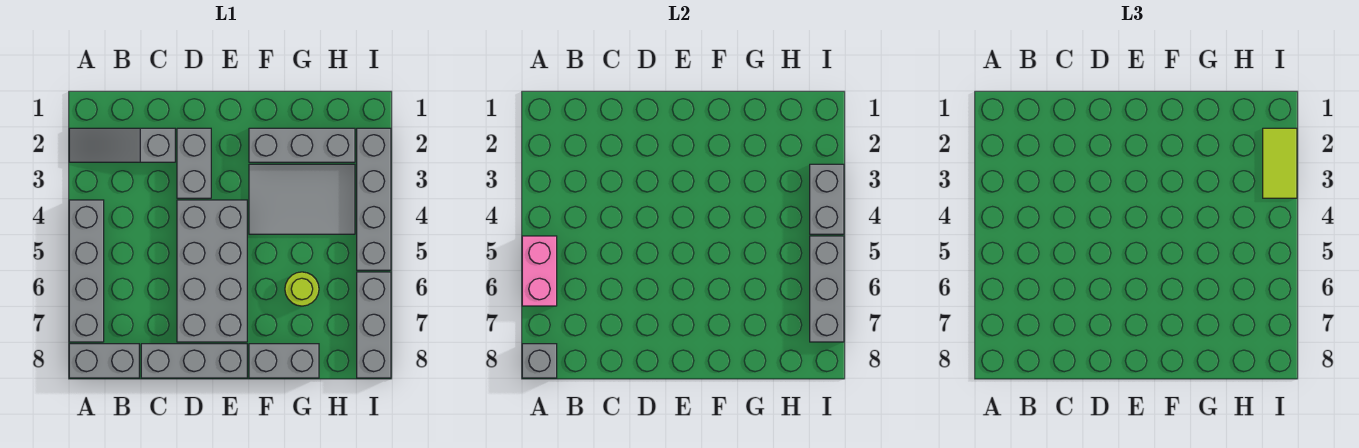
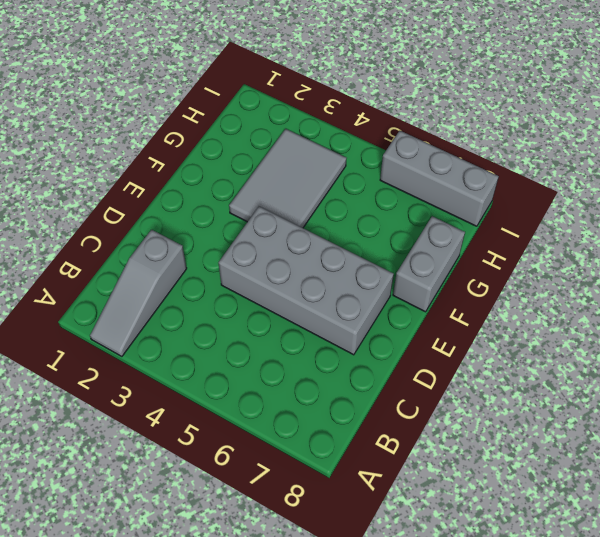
none -> grey 1x4 brick [69,200,104,342]
none -> grey 1x2 brick [69,344,139,378]
none -> grey 1x3 brick [141,344,247,378]

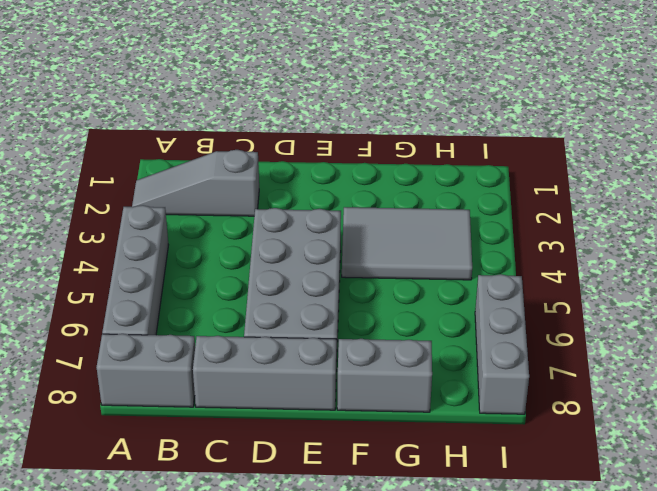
none -> grey 1x2 brick [177,128,211,198]
none -> grey 1x3 brick [249,128,355,162]
none -> lime 1x1 round brick [285,272,319,306]

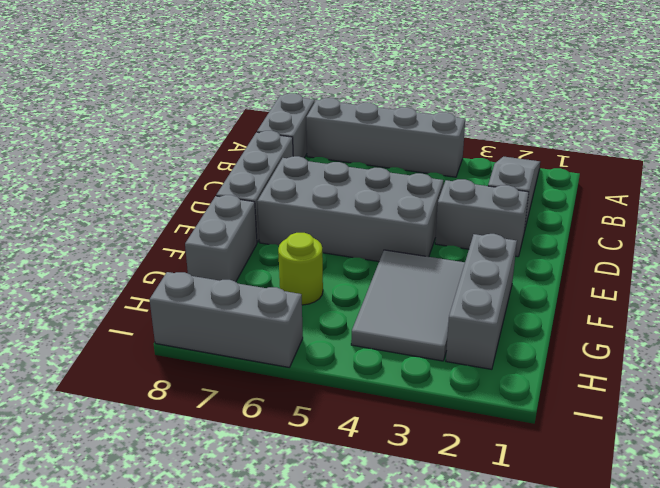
none -> grey 1x4 brick [357,128,391,270]
none -> pink 1x2 brick [522,236,557,306]
none -> grey 1x1 brick [522,344,557,378]

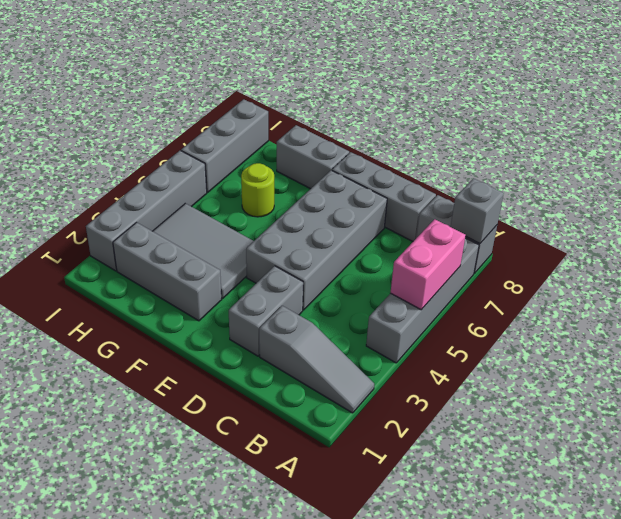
none -> grey 1x2 brick [810,164,844,234]
none -> grey 1x3 brick [810,236,844,342]
none -> lime 1x2 tile [1263,128,1297,198]

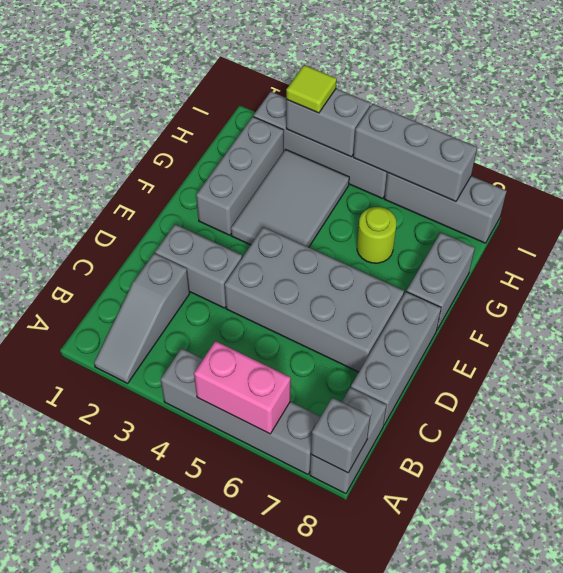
lime 1x1 tile [286,65,337,113] -> lime 1x2 tile [1263,128,1297,198]

